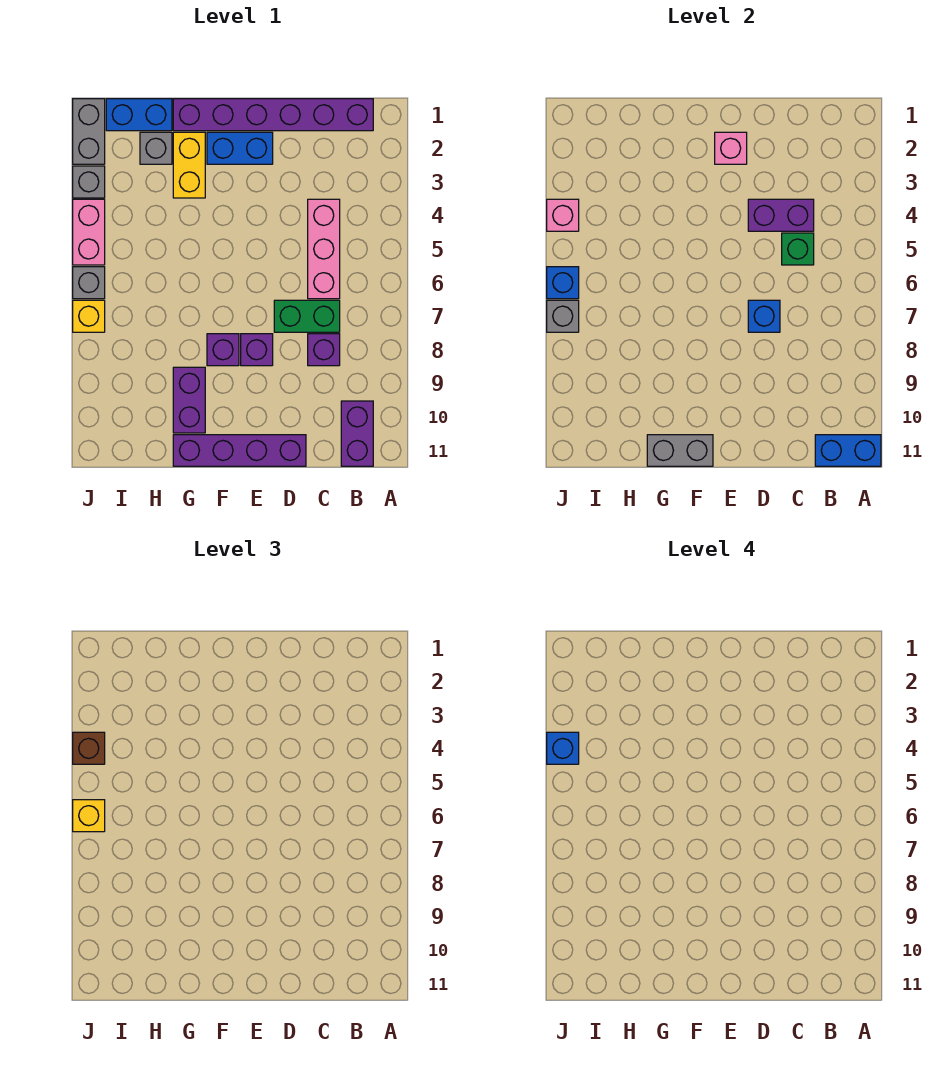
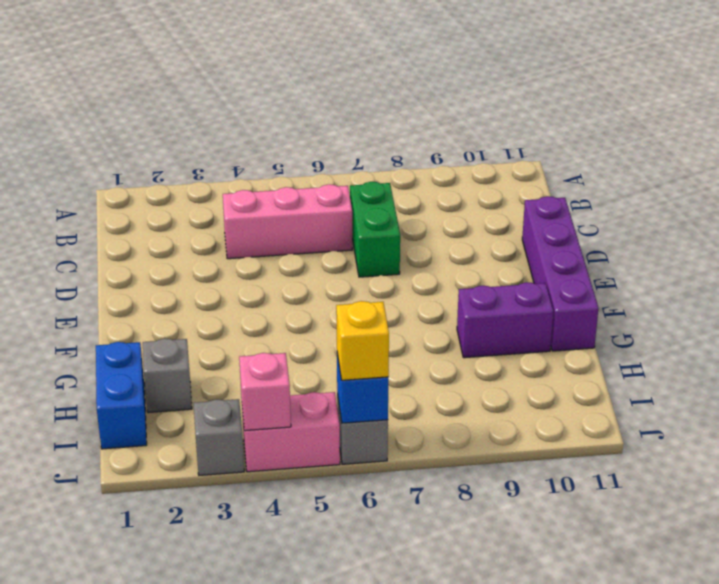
none -> purple 1x6 brick [173,99,373,131]
none -> purple 1x2 brick [341,401,373,466]
none -> purple 1x1 brick [308,334,340,366]
none -> blue 1x2 brick [207,132,273,164]

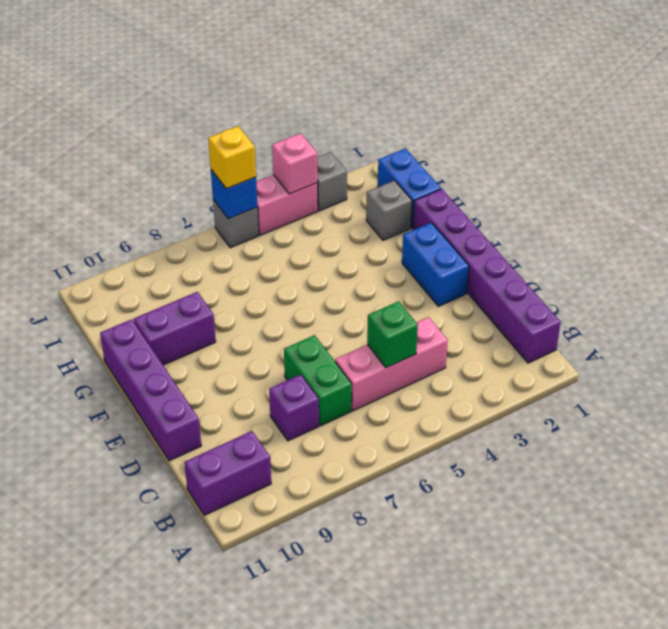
none -> purple 1x1 brick [241,334,273,366]
none -> purple 1x1 brick [207,334,239,366]
none -> yellow 1x2 brick [173,132,205,198]
none -> grey 1x2 brick [73,99,105,164]

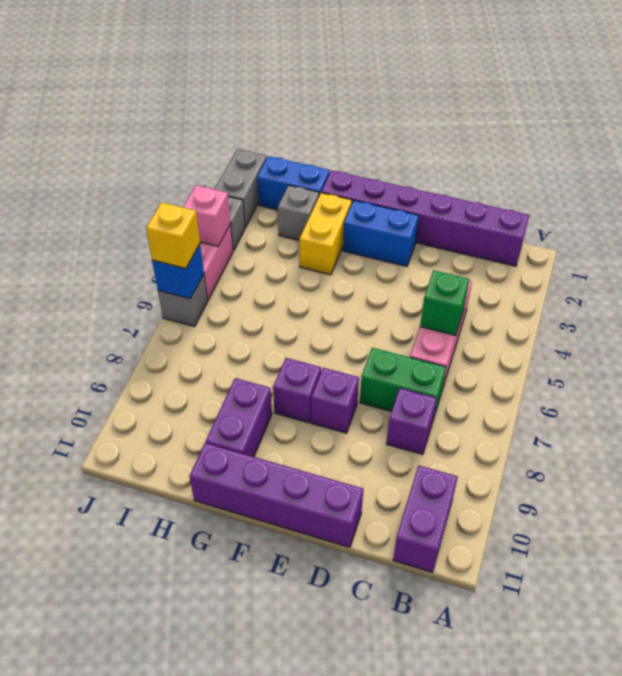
none -> yellow 1x1 brick [73,300,105,332]
none -> blue 1x2 brick [815,435,881,466]
none -> purple 1x2 brick [748,199,814,231]
none -> blue 1x1 brick [748,300,780,332]

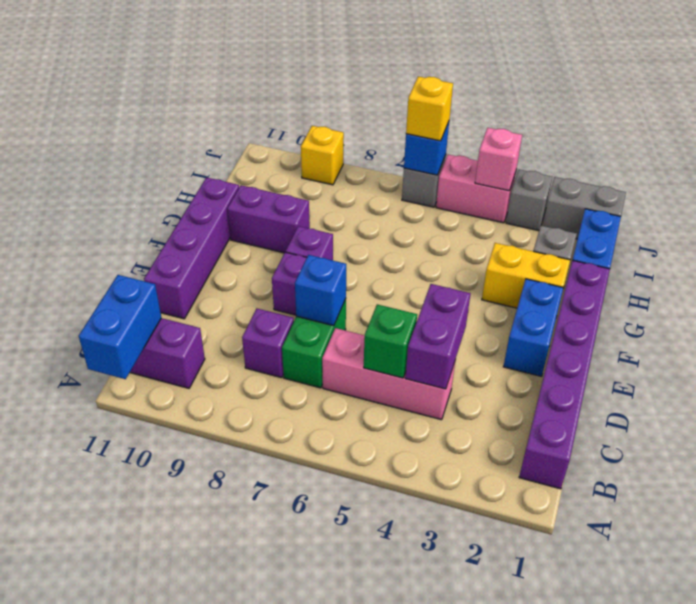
yellow 1x1 brick [301,126,344,185] -> yellow 1x1 brick moved to [73,300,105,332]
none -> pink 1x1 brick [715,132,747,164]
none -> grey 1x2 brick [647,435,713,466]
none -> grey 1x1 brick [547,300,579,332]
none -> brown 1x1 brick [73,732,105,764]

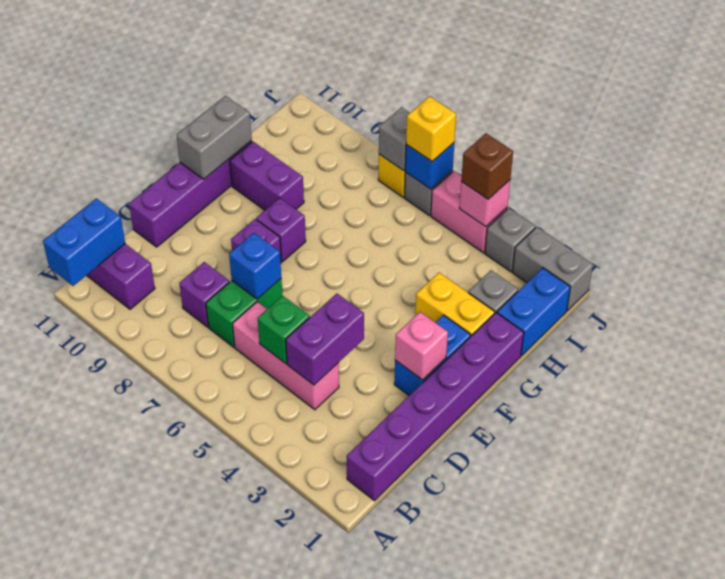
none -> blue 1x1 brick [547,732,579,764]

